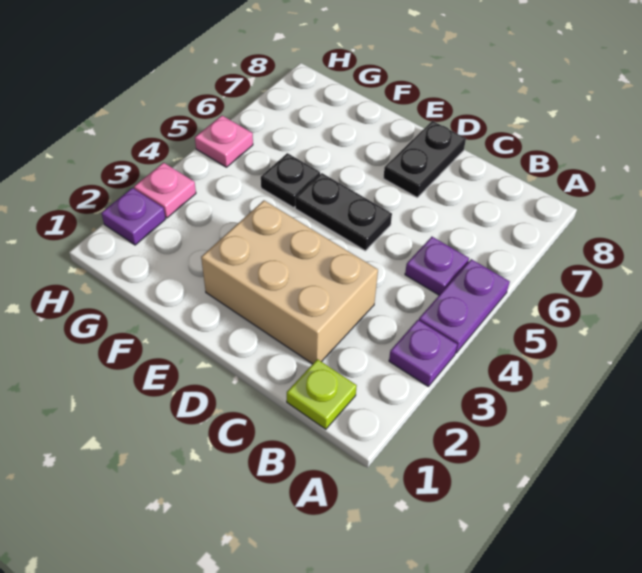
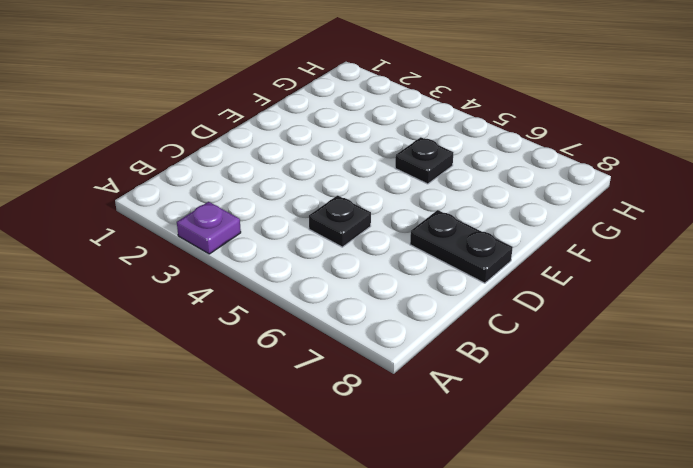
black 1x1 plate [309,195,371,247] -> none
none -> purple 1x2 plate [419,259,510,353]
none -> lime 1x1 plate [287,359,357,429]

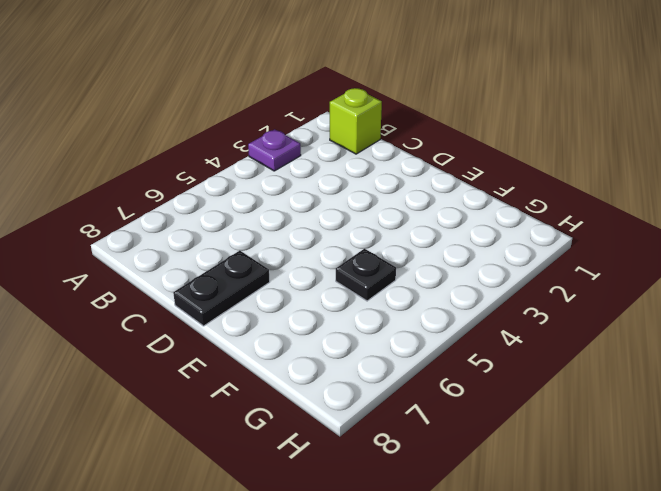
lime 1x1 brick [330,88,382,154] -> lime 1x1 plate [287,359,357,429]
none -> purple 1x2 plate [419,259,510,353]
none -> purple 1x1 plate [405,237,469,295]

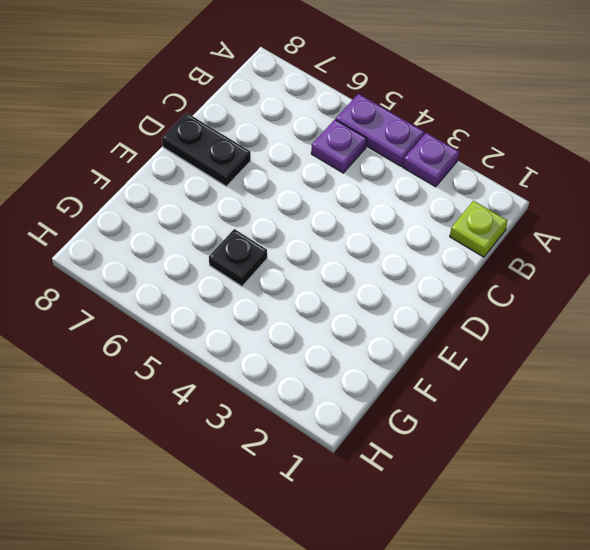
none -> tan 2x3 brick [201,201,378,364]
none -> black 1x2 plate [295,173,392,251]

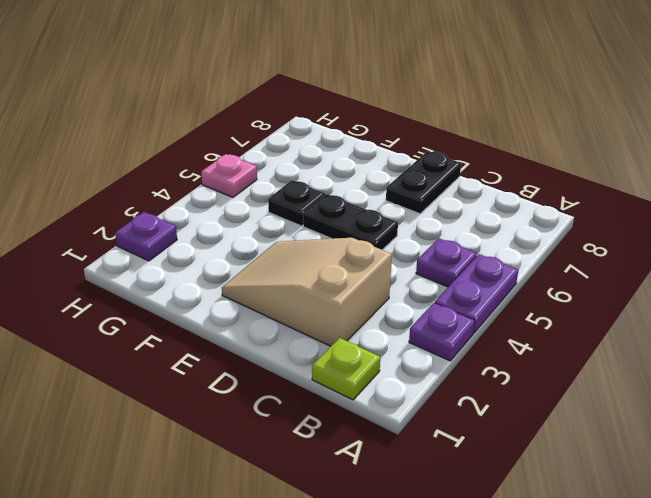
tan 2x3 slope [222,238,392,346] -> tan 2x3 brick [201,201,378,364]
none -> pink 1x1 plate [134,163,196,218]

